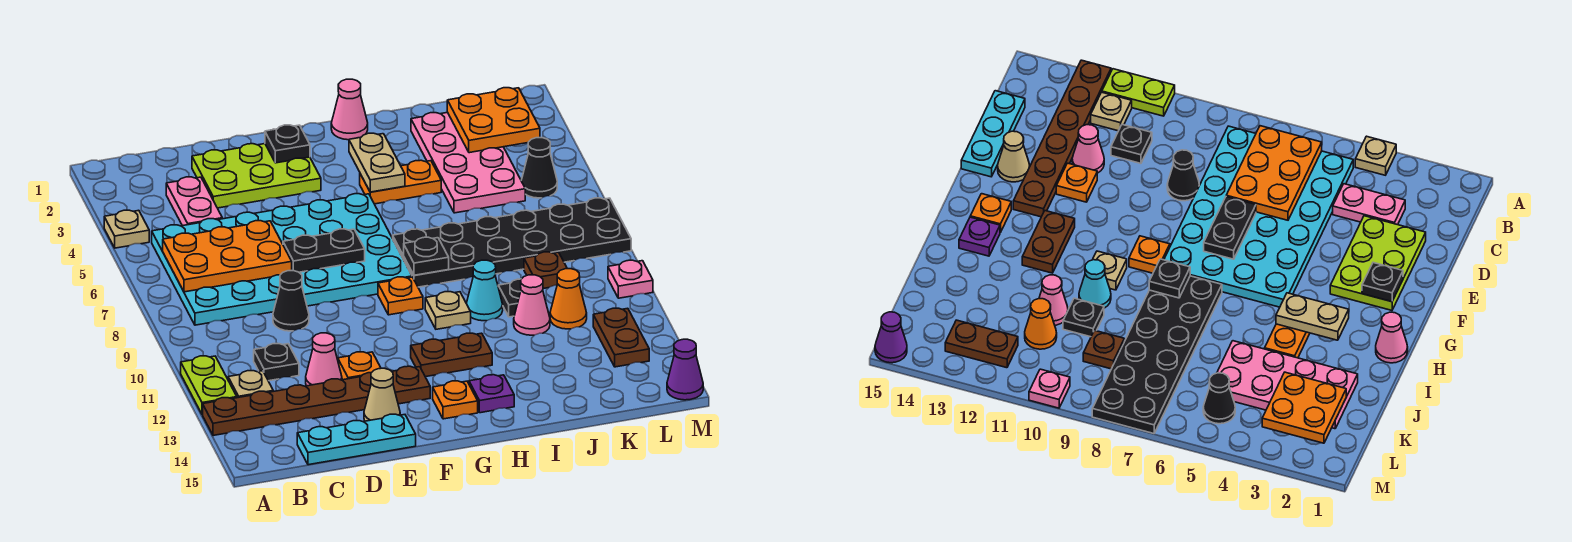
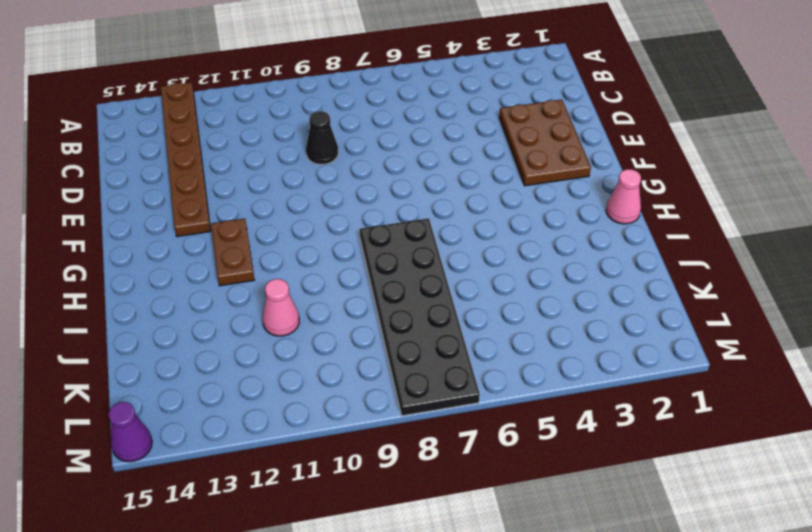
brown 2x3 plate [499,100,591,186] -> lime 2x3 plate [192,144,321,208]
none -> tan 1x1 plate [104,210,149,248]
none -> lime 1x2 plate [181,356,237,415]
none -> cyan 4x6 plate [152,194,412,325]
none -> tan 1x1 plate [228,371,273,398]

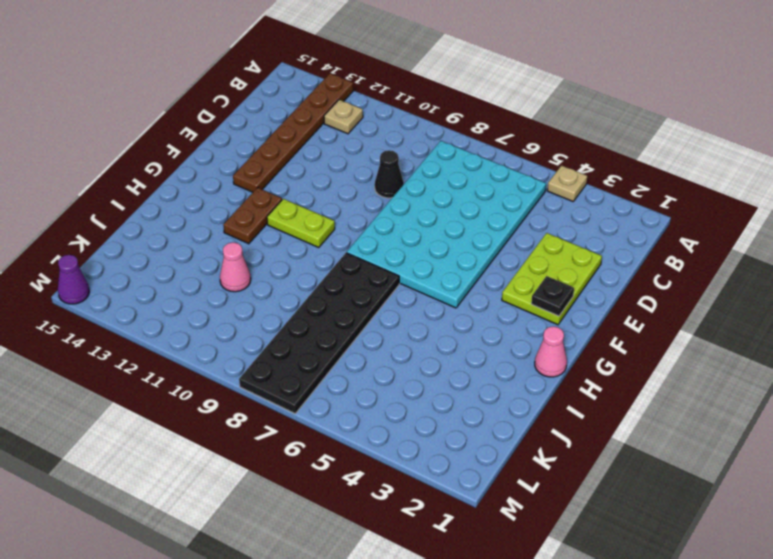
lime 1x2 plate [267,199,335,248] -> lime 1x2 plate moved to [181,356,237,415]
none -> pink 1x2 plate [166,177,222,226]
none -> black 1x1 plate [254,344,299,381]
none -> cyan 1x3 plate [297,414,416,465]
none -> pink 1x1 cone [306,333,342,386]

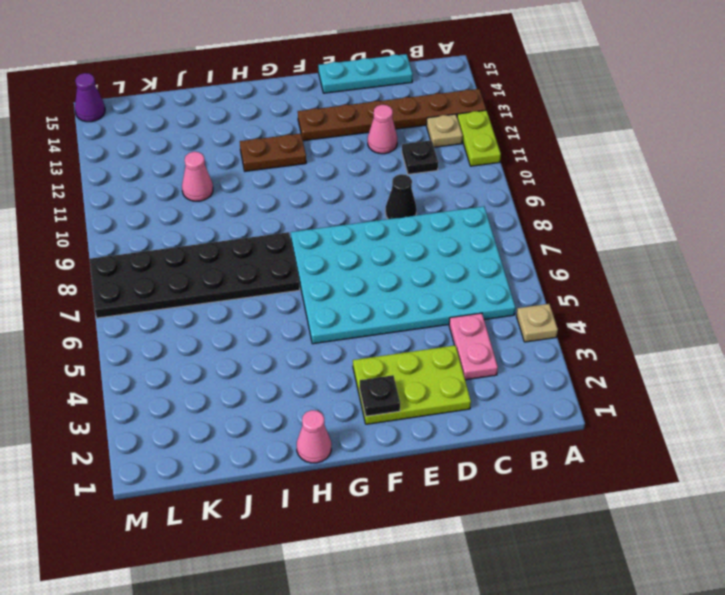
none -> orange 1x1 plate [338,352,381,380]
none -> tan 1x1 cone [364,368,400,421]
none -> orange 1x1 plate [378,277,423,315]
none -> orange 1x1 plate [433,381,478,419]

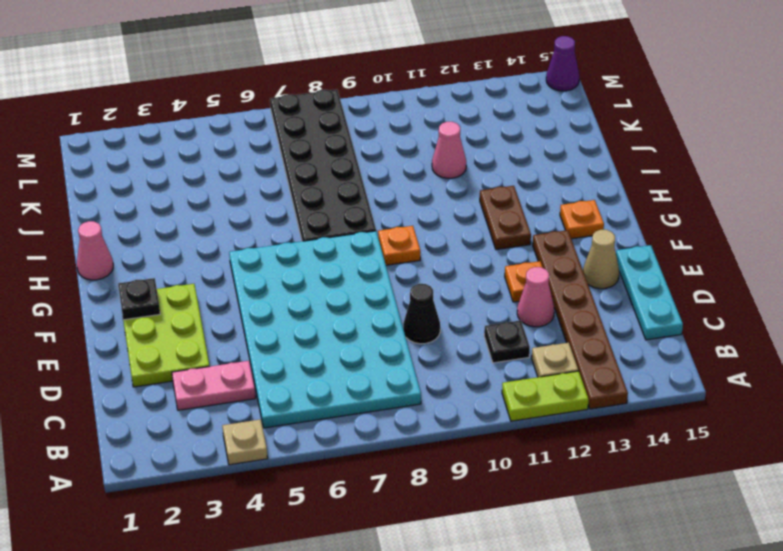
none -> orange 1x2 plate [360,160,441,204]
none -> tan 1x1 plate [425,292,471,329]
none -> purple 1x1 plate [469,375,514,413]
none -> cyan 1x1 cone [466,260,503,321]

